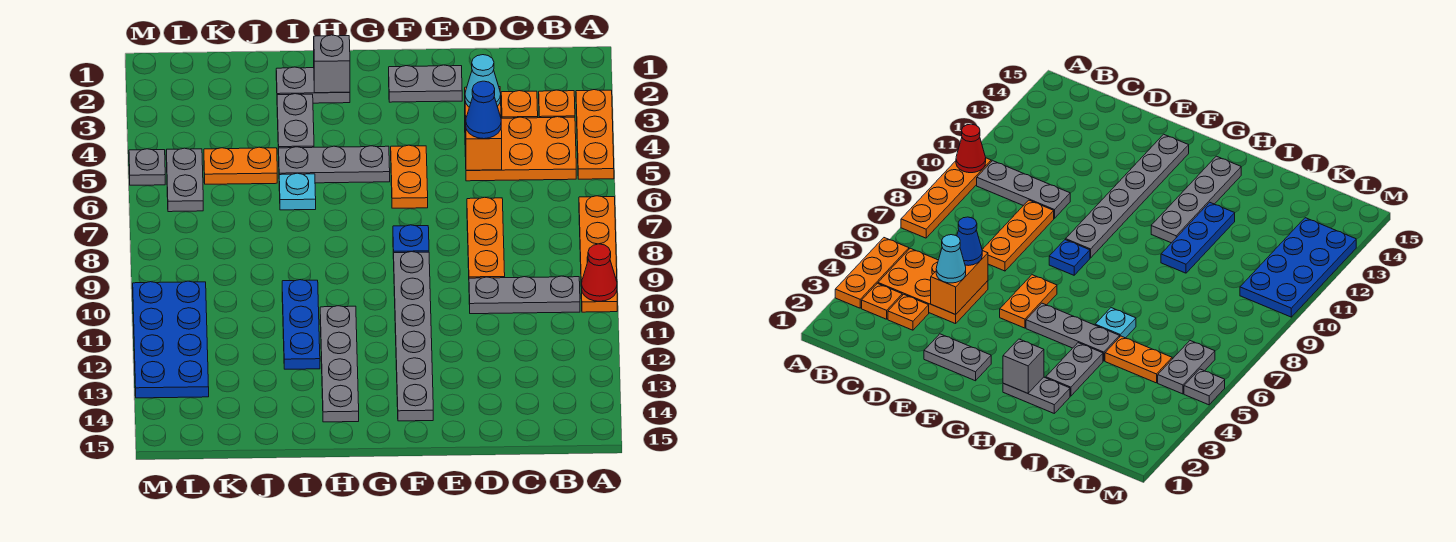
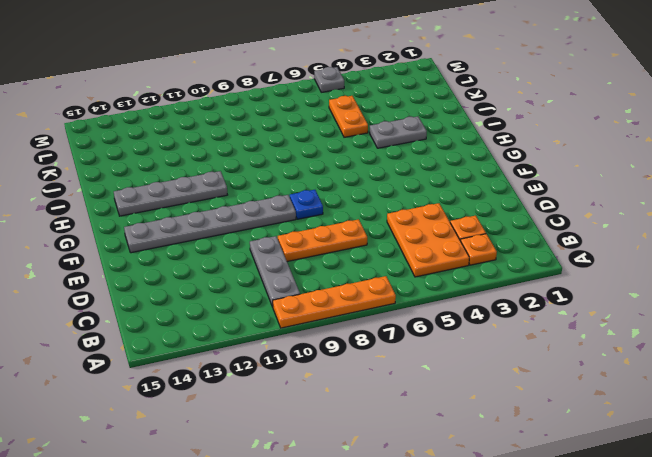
none -> orange 1x3 plate [576,90,614,179]
none -> grey 1x2 plate [389,65,462,102]
none -> orange 1x2 plate [391,145,428,208]

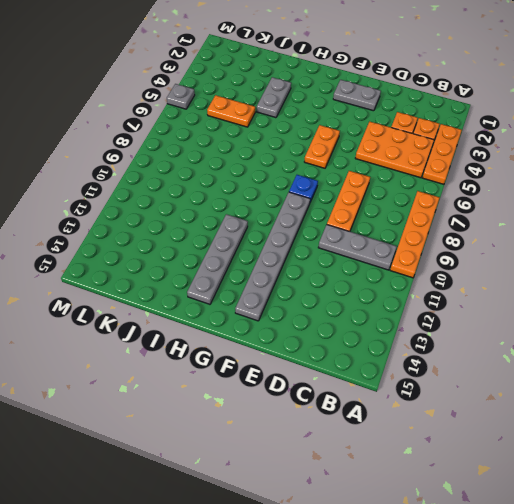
none -> grey 1x3 plate [279,146,390,183]
none -> grey 1x2 plate [276,67,350,103]
none -> cyan 1x1 plate [279,173,316,210]

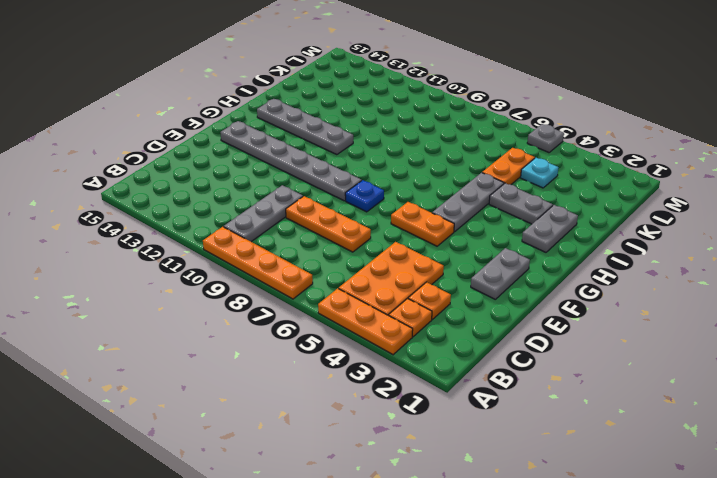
cyan 1x1 plate [521,158,559,188] -> cyan 1x1 plate moved to [279,173,316,210]
none -> blue 1x3 plate [282,280,320,369]
none -> grey 1x2 plate [166,148,203,212]
none -> blue 2x4 plate [133,281,209,398]

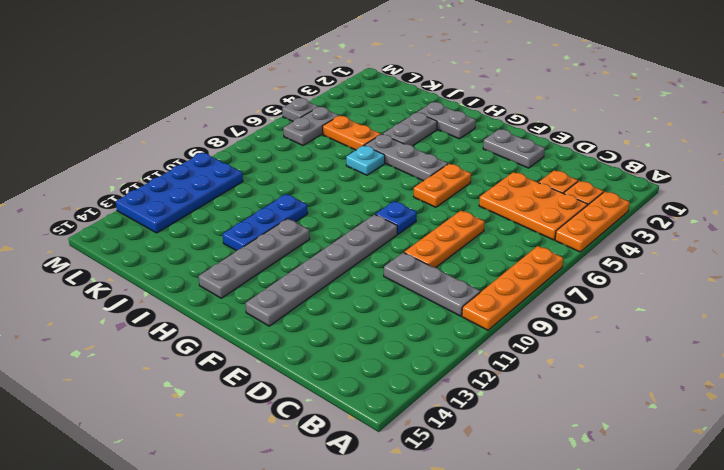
none -> red 1x1 cone [581,244,617,301]
none -> orange 1x2 brick [465,87,502,170]
none -> grey 1x1 brick [314,35,350,93]

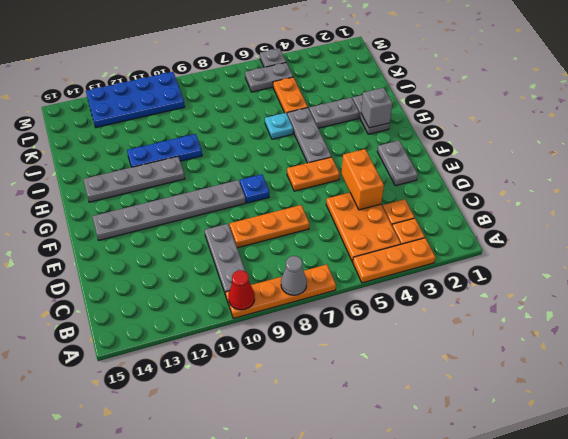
grey 1x1 cone [281,256,307,295] -> none
orange 1x2 brick [341,149,384,210] -> orange 1x2 brick turned to [465,87,502,170]
none -> cyan 1x1 cone [465,55,501,107]
none -> blue 1x1 cone [466,81,501,139]

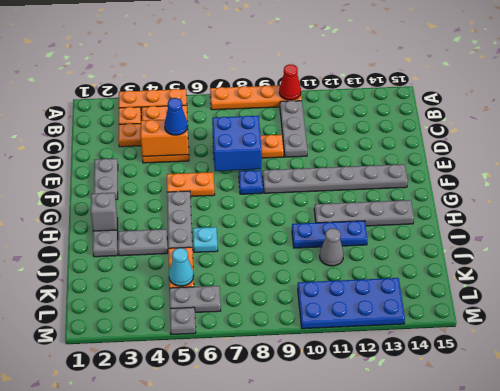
blue 2x2 brick [212,116,262,171] -> none
grey 1x1 cone [320,228,344,266] -> none
cyan 1x1 cone [169,248,193,286] -> cyan 1x1 cone moved to [465,55,501,107]

